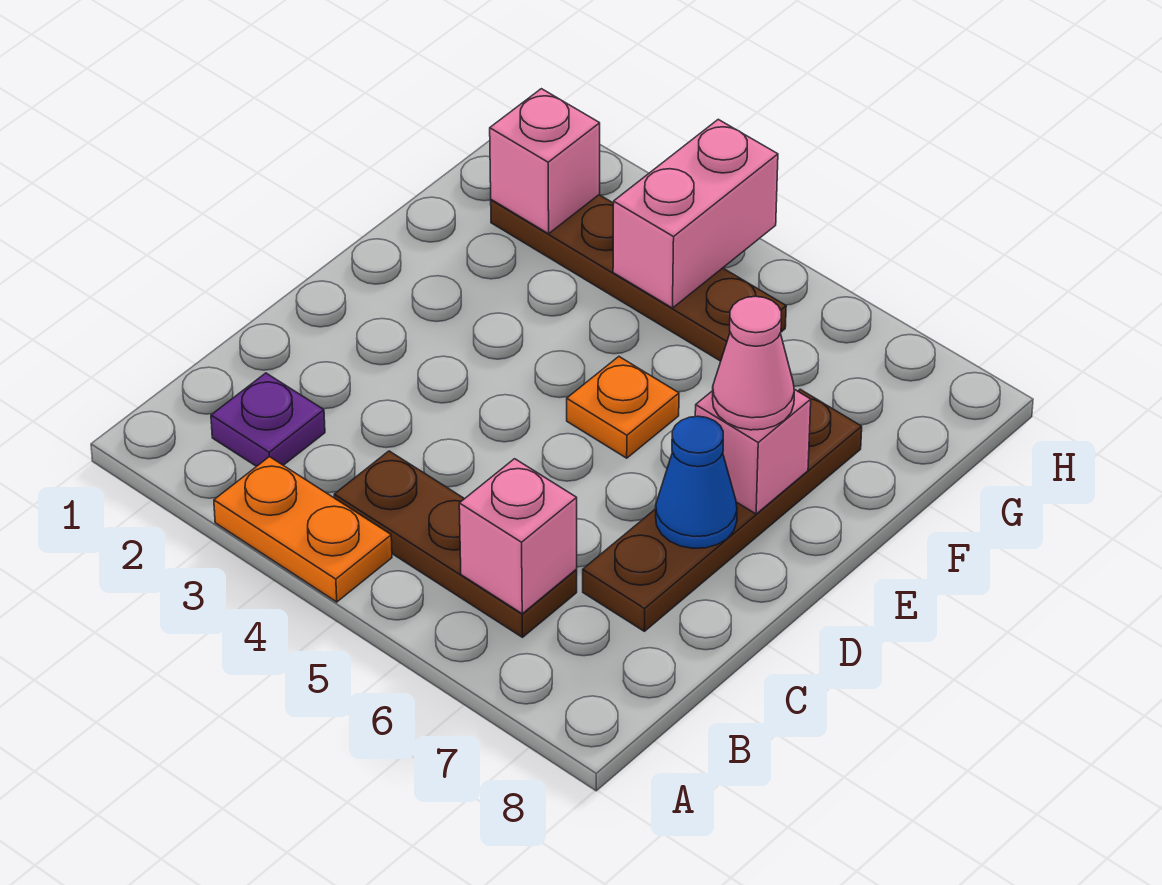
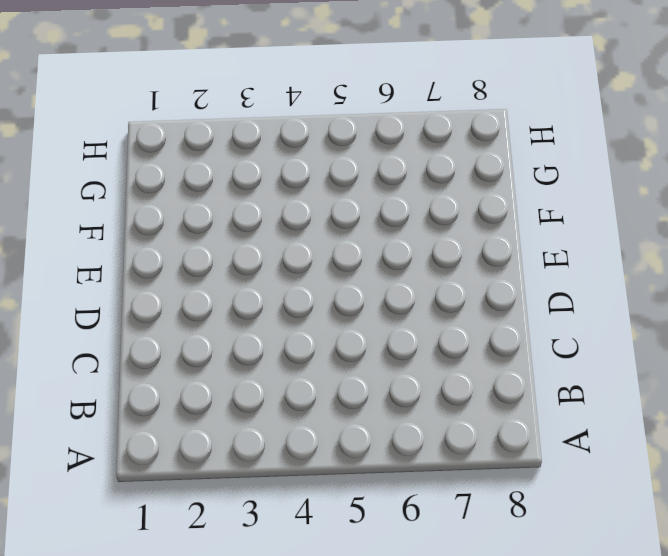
none -> orange 1x2 plate [214,457,392,602]
none -> purple 1x1 plate [211,373,325,466]
none -> brown 1x3 plate [334,451,577,637]

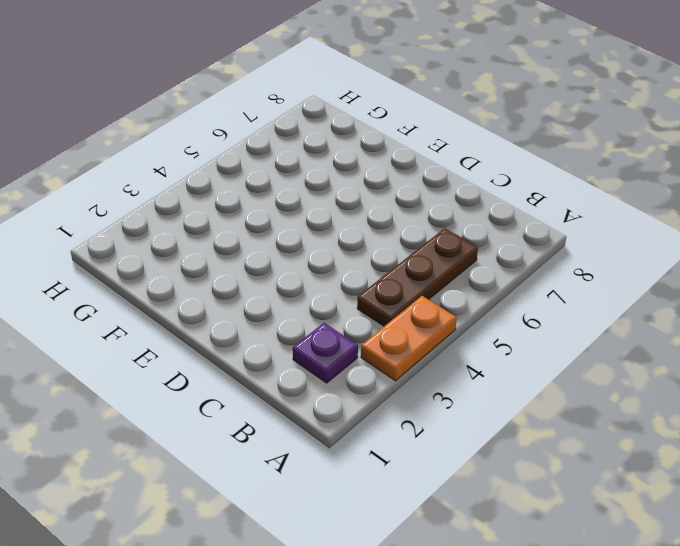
none -> brown 1x4 plate [583,389,862,631]
none -> orange 1x1 plate [567,357,679,458]
none -> brown 1x4 plate [491,195,786,361]

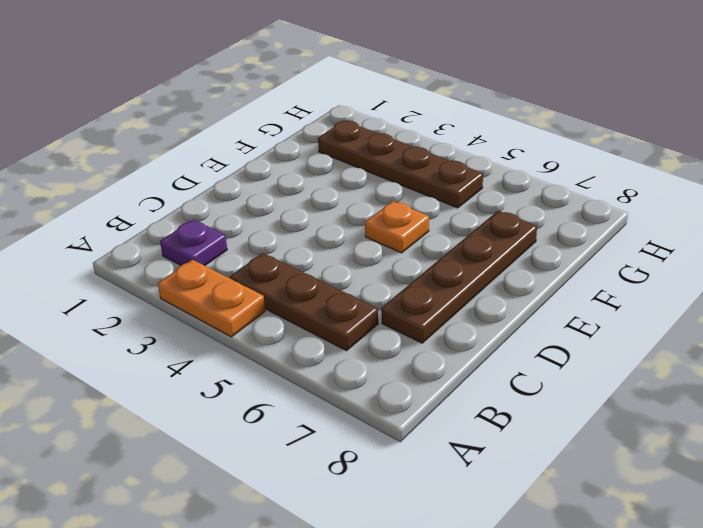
none -> pink 1x1 brick [459,459,577,614]
none -> blue 1x1 cone [656,416,737,548]
none -> pink 1x1 brick [695,389,811,514]

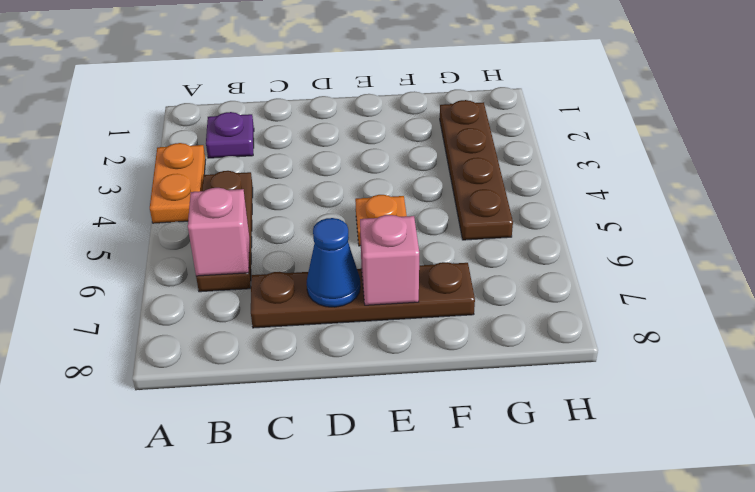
none -> pink 1x1 brick [490,89,600,234]
none -> pink 1x2 brick [613,119,778,308]
none -> pink 1x1 cone [712,296,794,430]

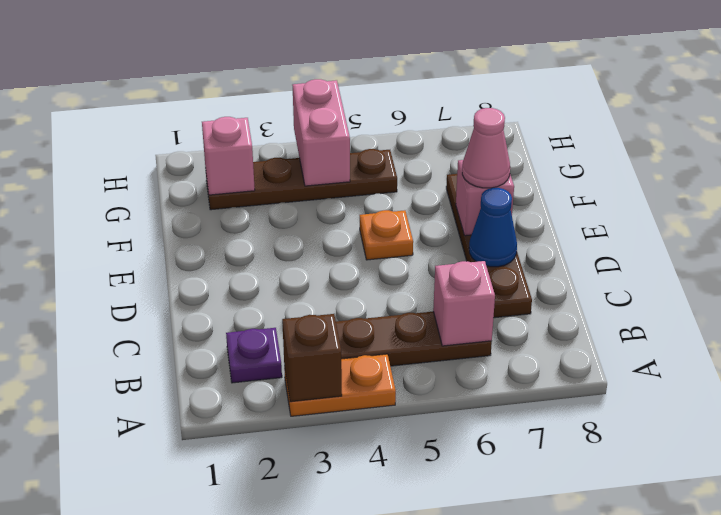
brown 1x1 brick [282,314,342,402] -> none

